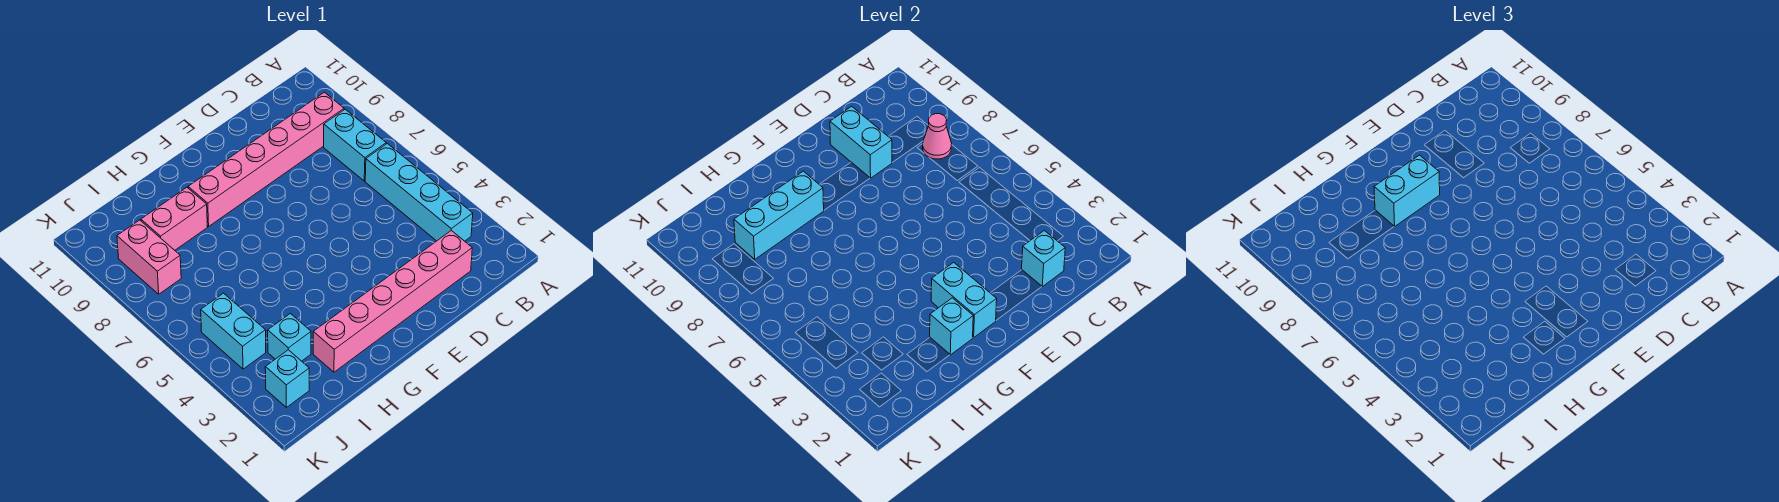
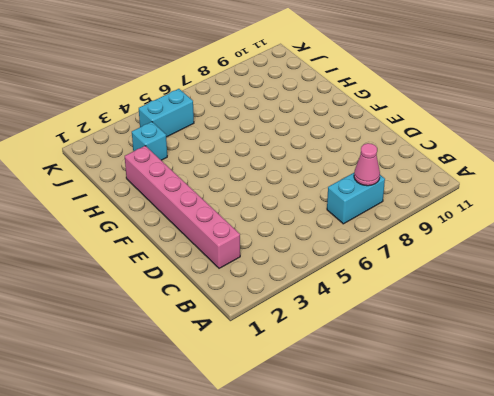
none -> cyan 1x4 brick [365,144,473,241]
none -> pink 1x6 brick [188,92,344,226]
none -> pink 1x2 brick [141,188,207,250]

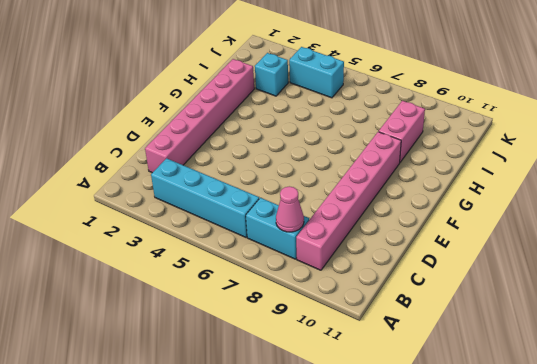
none -> cyan 1x1 brick [265,350,309,407]
none -> pink 1x2 brick [117,220,181,294]
none -> cyan 1x1 brick [1022,230,1065,287]

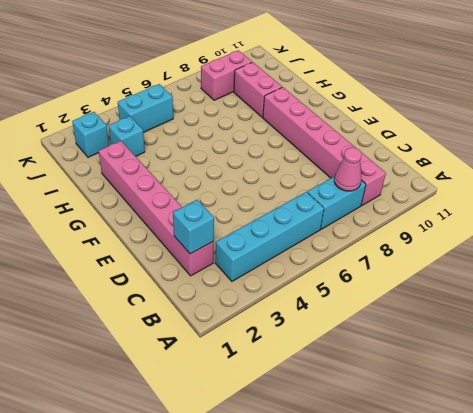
none -> cyan 1x2 brick [830,106,892,178]
none -> cyan 1x2 brick [931,262,997,338]
none -> cyan 1x1 brick [930,298,973,355]

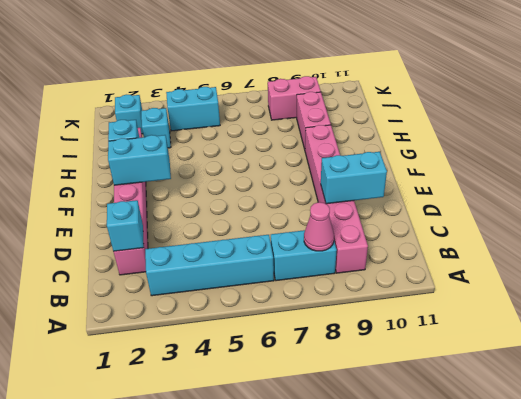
none -> cyan 1x3 brick [734,171,824,259]
none -> cyan 1x2 brick [1374,155,1440,227]

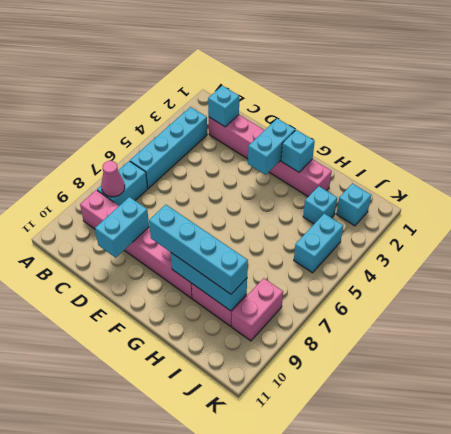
cyan 1x4 brick [149,205,248,294] -> cyan 1x2 brick [1374,155,1440,227]

